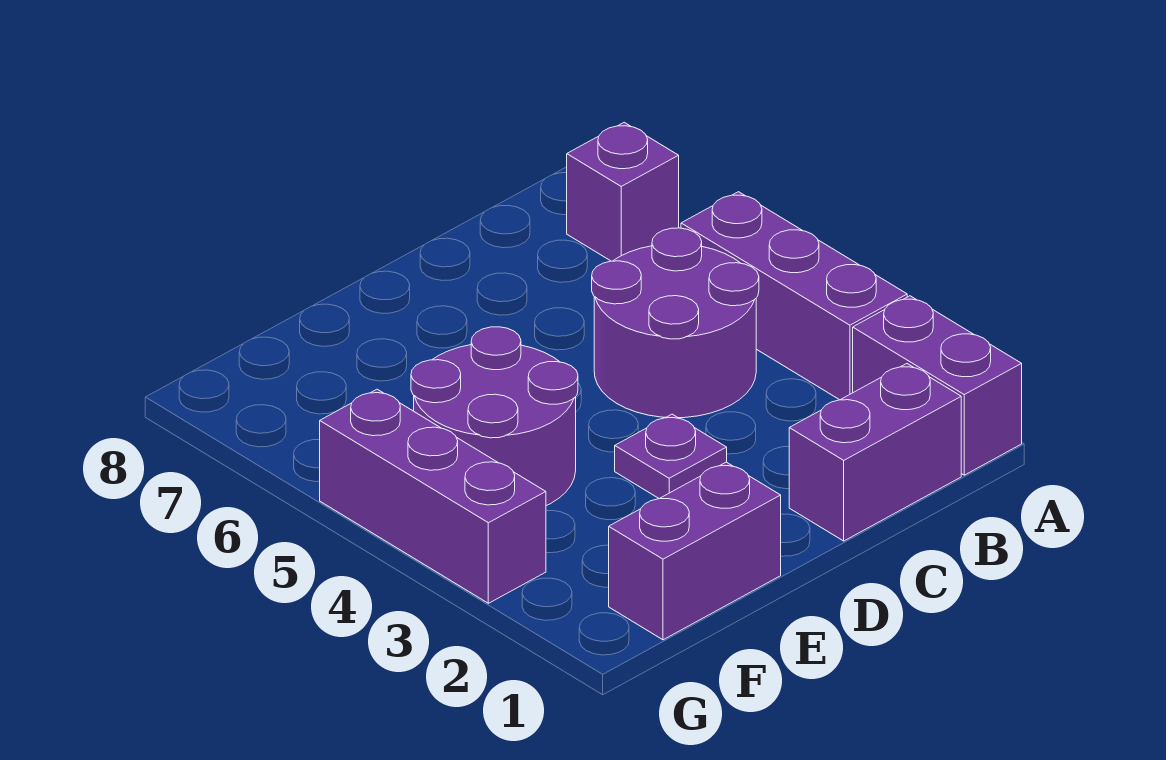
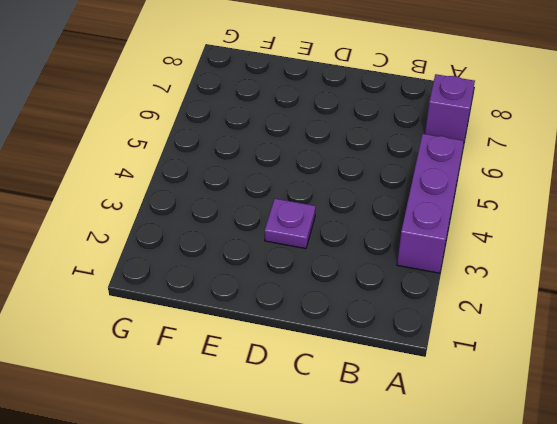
none -> purple 1x2 brick [853,296,1022,475]
none -> purple 1x2 brick [789,364,961,541]

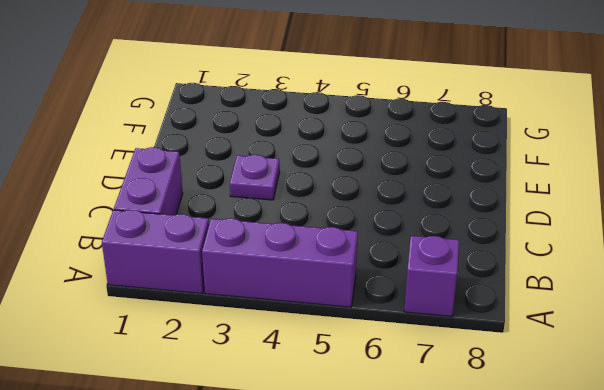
none -> purple 2x2 round brick [592,228,759,418]
none -> purple 1x2 brick [609,462,781,640]

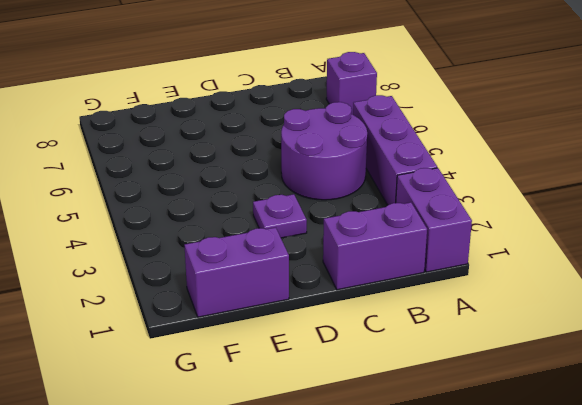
none -> purple 2x2 round brick [411,327,578,506]
none -> purple 1x3 brick [320,389,546,603]

